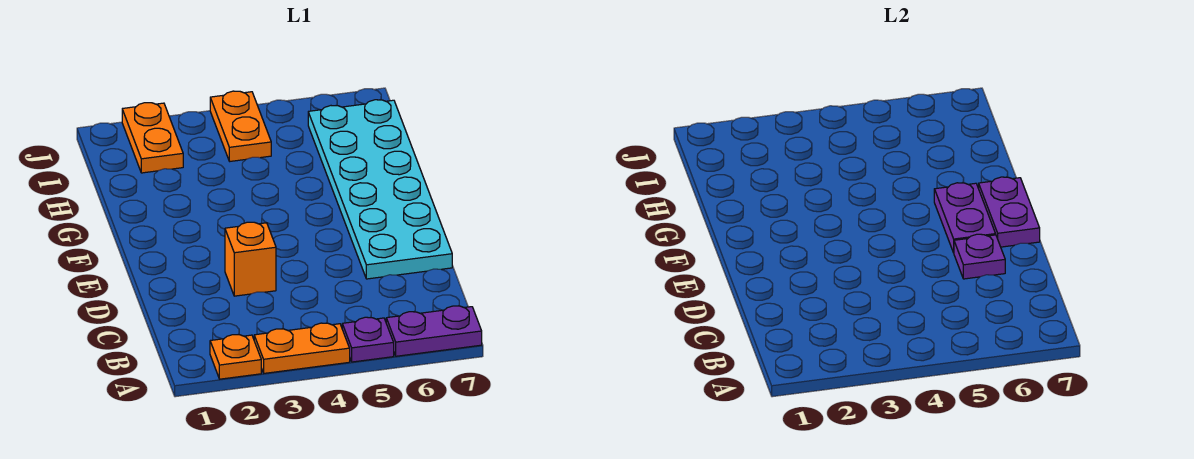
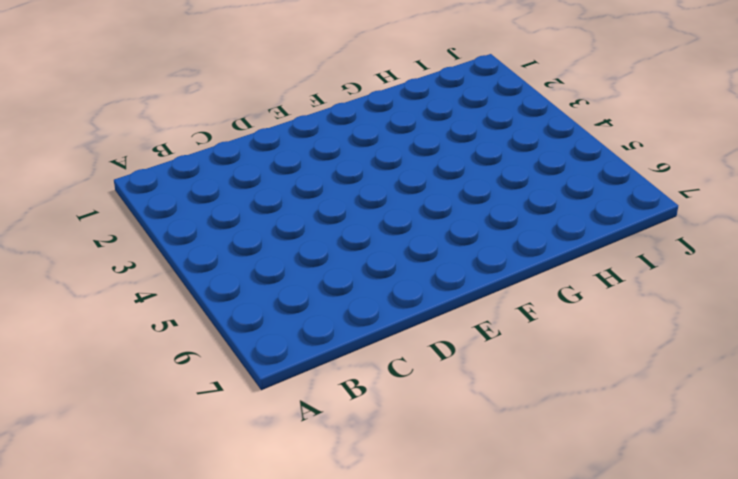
none -> orange 1x1 plate [210,335,261,379]
none -> orange 1x2 plate [254,323,350,373]

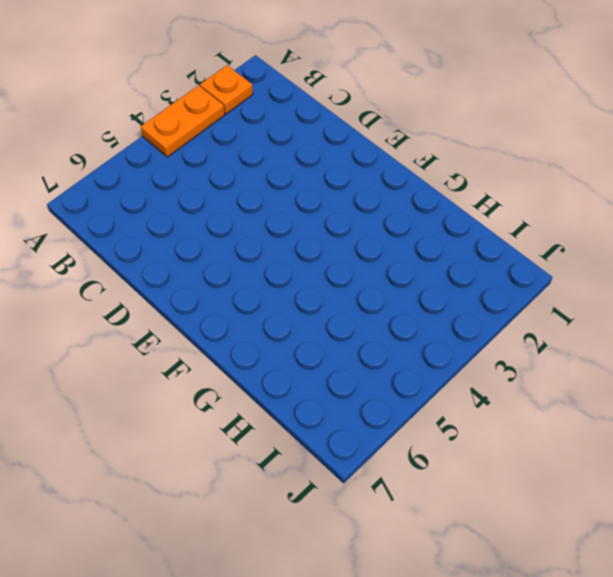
none -> purple 1x1 plate [342,317,394,362]
none -> purple 1x2 plate [386,306,482,356]

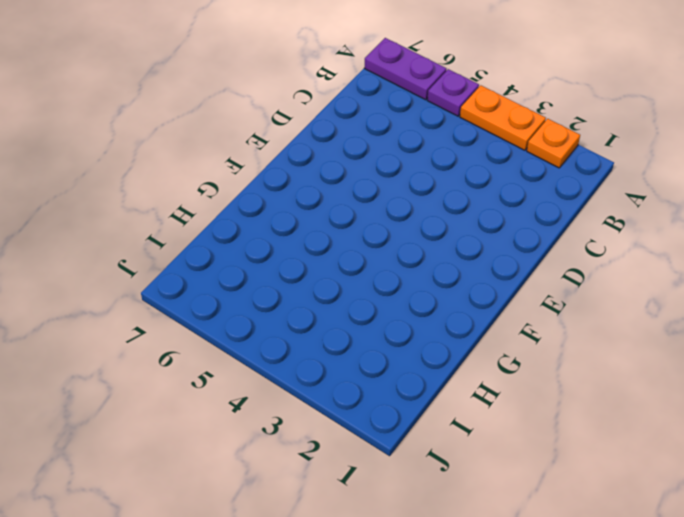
none -> orange 1x1 brick [225,222,276,296]
none -> cyan 2x6 plate [308,100,452,279]

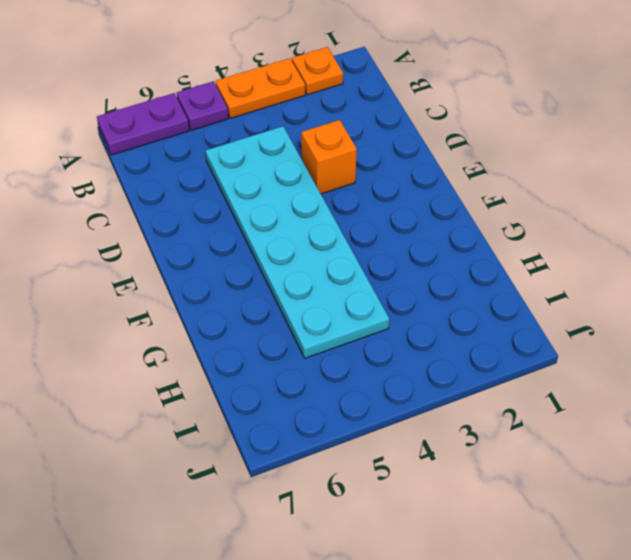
cyan 2x6 plate [206,126,389,358] -> cyan 2x6 plate moved to [308,100,452,279]
none -> orange 1x2 plate [122,103,183,173]
none -> orange 1x2 plate [210,91,271,161]

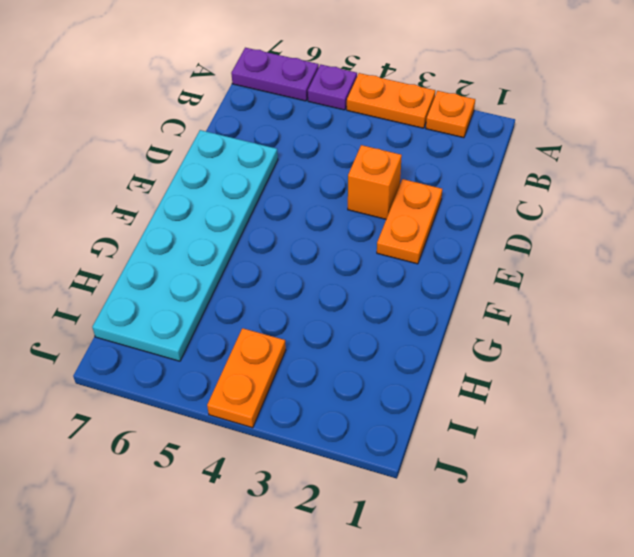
orange 1x2 plate [377,179,442,264] -> orange 1x2 plate moved to [122,103,183,173]
none -> purple 1x1 plate [954,234,1005,279]
none -> purple 1x2 plate [934,183,996,253]

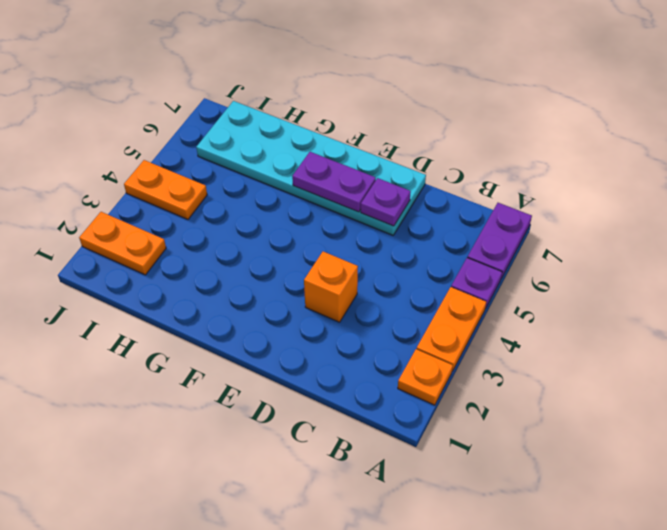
none -> purple 1x2 plate [979,177,1040,247]

